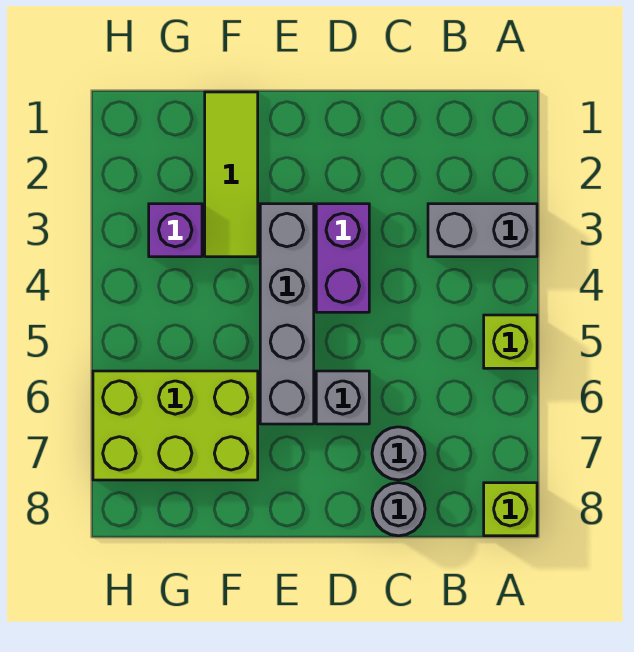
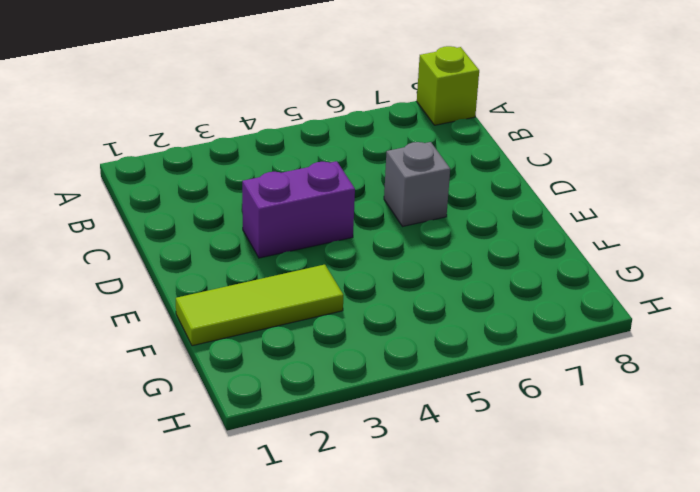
none -> grey 1x2 brick [428,204,537,257]
none -> lime 1x1 brick [484,315,537,368]

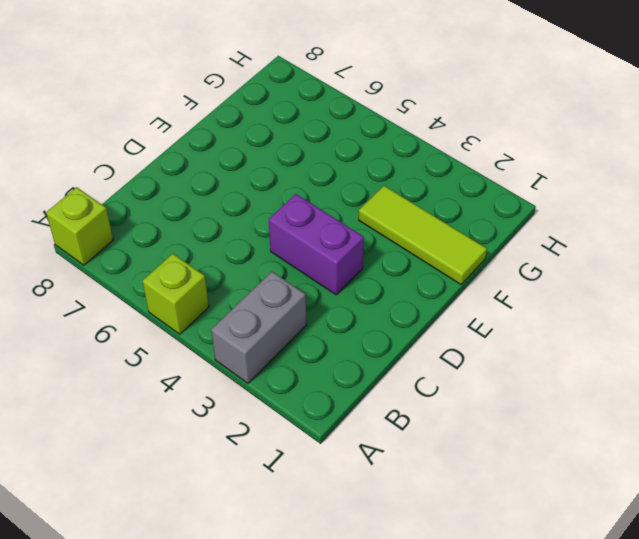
none -> grey 1x1 round brick [372,427,425,480]
none -> grey 1x1 round brick [372,483,425,536]

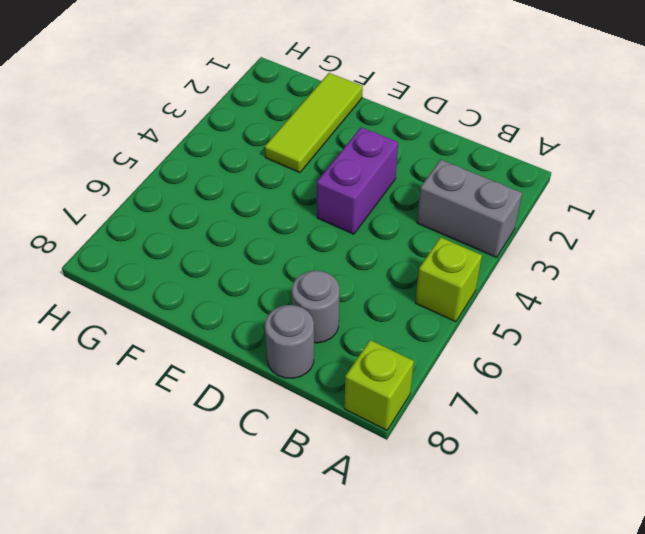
none -> grey 1x1 brick [316,371,369,424]
none -> grey 1x4 brick [260,204,314,424]

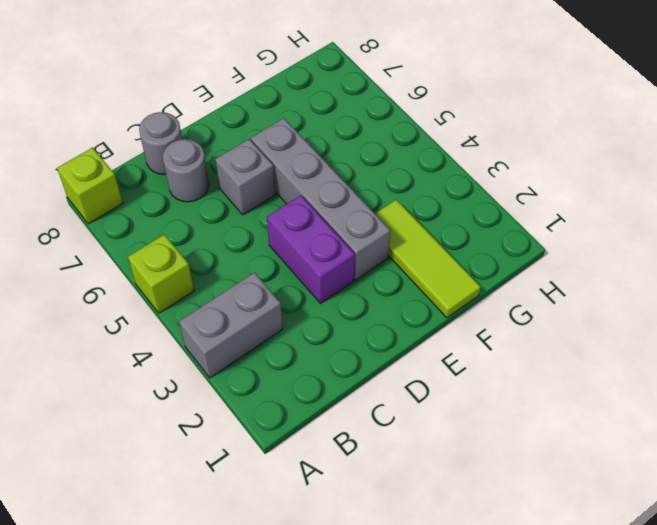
none -> lime 2x3 brick [93,371,258,480]
none -> purple 1x1 brick [149,204,202,257]

